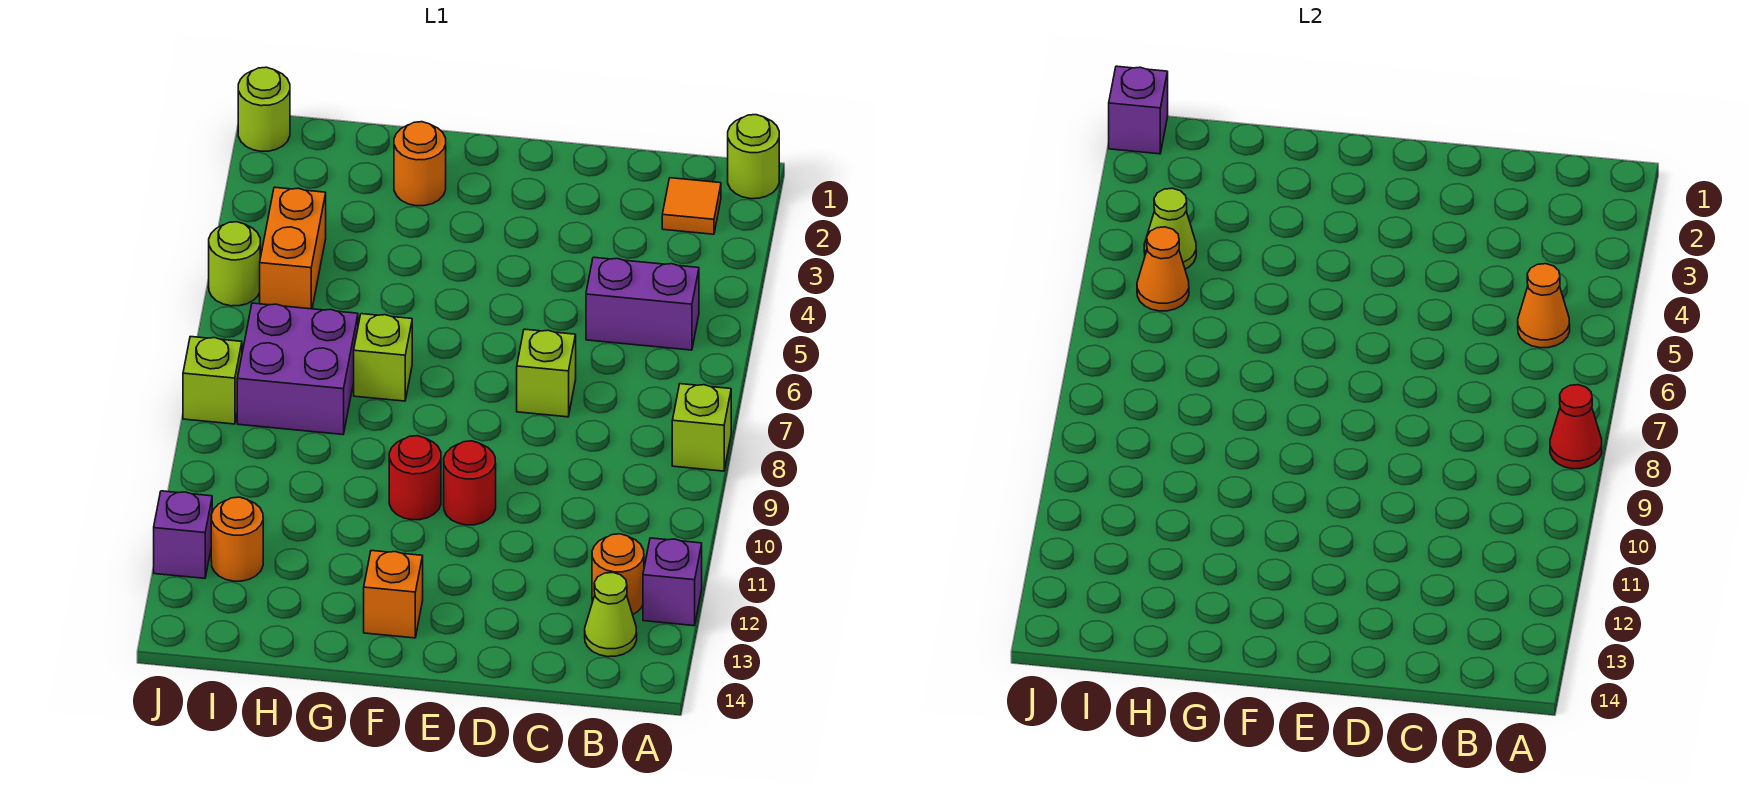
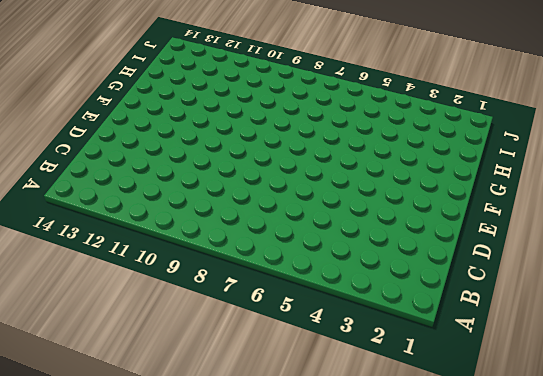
none -> lime 1x1 round brick [728,115,779,199]
none -> lime 1x1 brick [672,384,731,471]
none -> purple 1x1 brick [643,538,702,626]

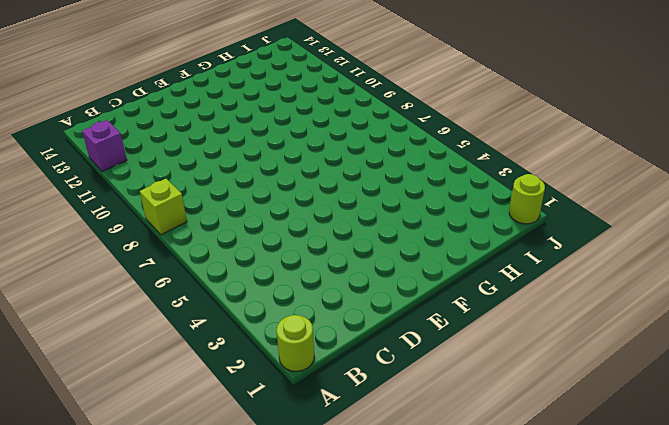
none -> orange 1x1 tile [662,178,721,234]
none -> purple 1x2 brick [586,257,699,350]
none -> orange 1x1 round brick [592,534,644,614]

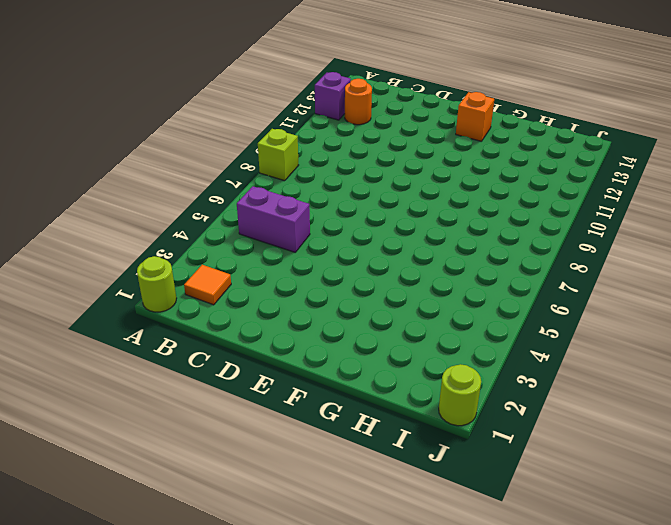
none -> lime 1x1 cone [585,572,637,657]
none -> lime 1x1 brick [517,329,576,417]
none -> red 1x1 round brick [444,441,496,525]

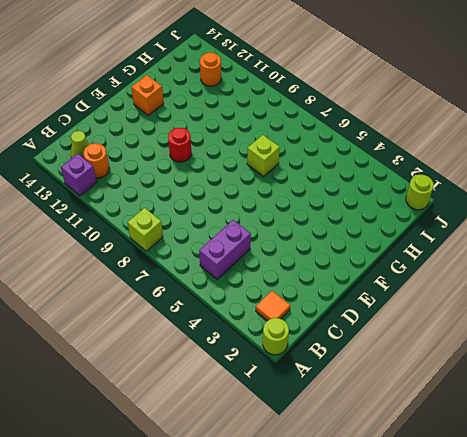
none -> lime 1x1 brick [517,329,576,417]
none -> red 1x1 round brick [389,436,441,520]
none -> orange 1x1 round brick [394,122,446,206]

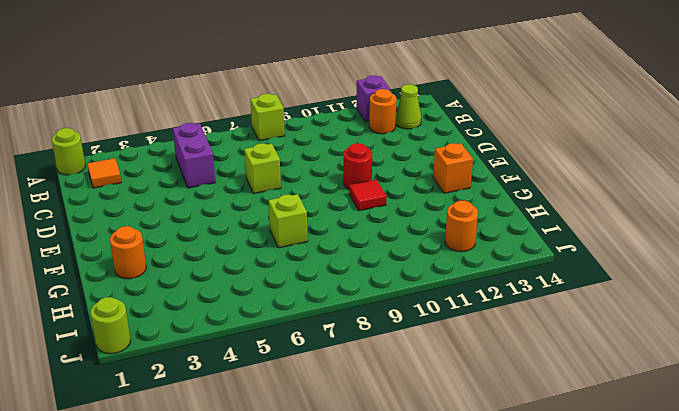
red 1x1 tile [349,180,387,211] -> red 1x1 round brick [389,436,441,520]
none -> purple 2x2 brick [237,303,358,435]
none -> orange 1x2 brick [260,187,326,309]
none -> lime 1x1 round brick [209,222,260,306]

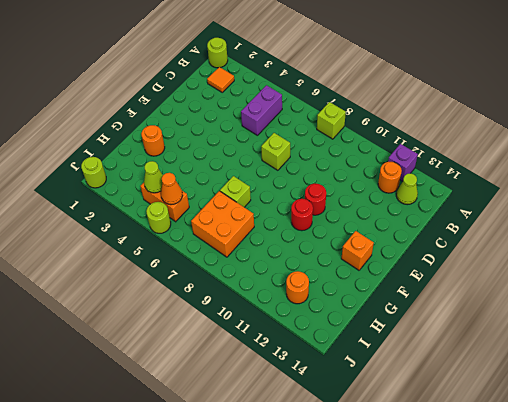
orange 2x2 brick [191,191,254,257] -> purple 2x2 brick [237,303,358,435]
none -> lime 1x1 brick [183,337,242,424]
none -> purple 1x1 brick [154,491,212,578]
none -> red 1x1 cone [1550,385,1602,469]

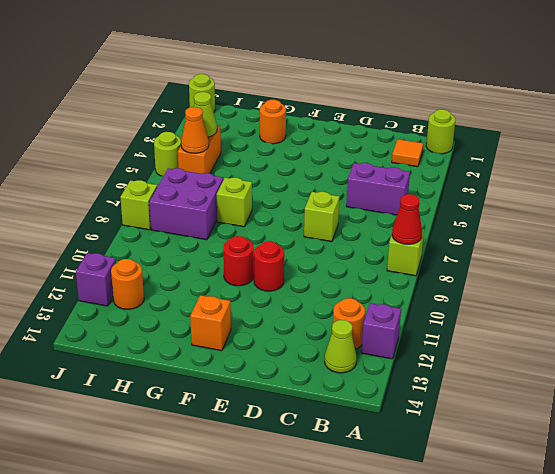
none -> orange 1x1 cone [1518,264,1570,348]
none -> purple 1x1 brick [1109,66,1168,154]

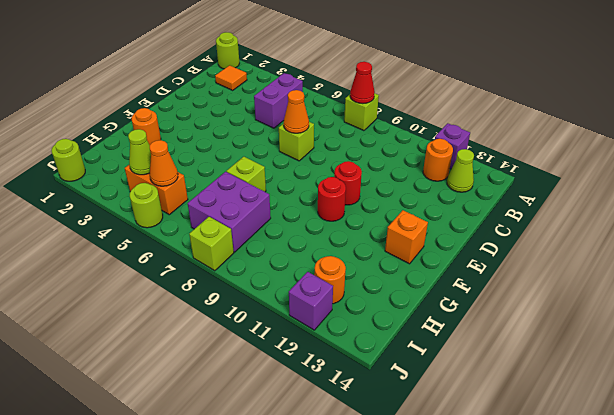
orange 1x1 cone [284,90,309,133] -> orange 1x1 cone moved to [1518,264,1570,348]
none -> purple 1x1 brick [1109,66,1168,154]

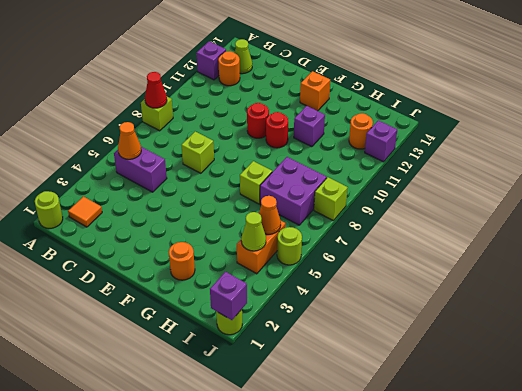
purple 1x1 brick [294,106,325,147] -> none

